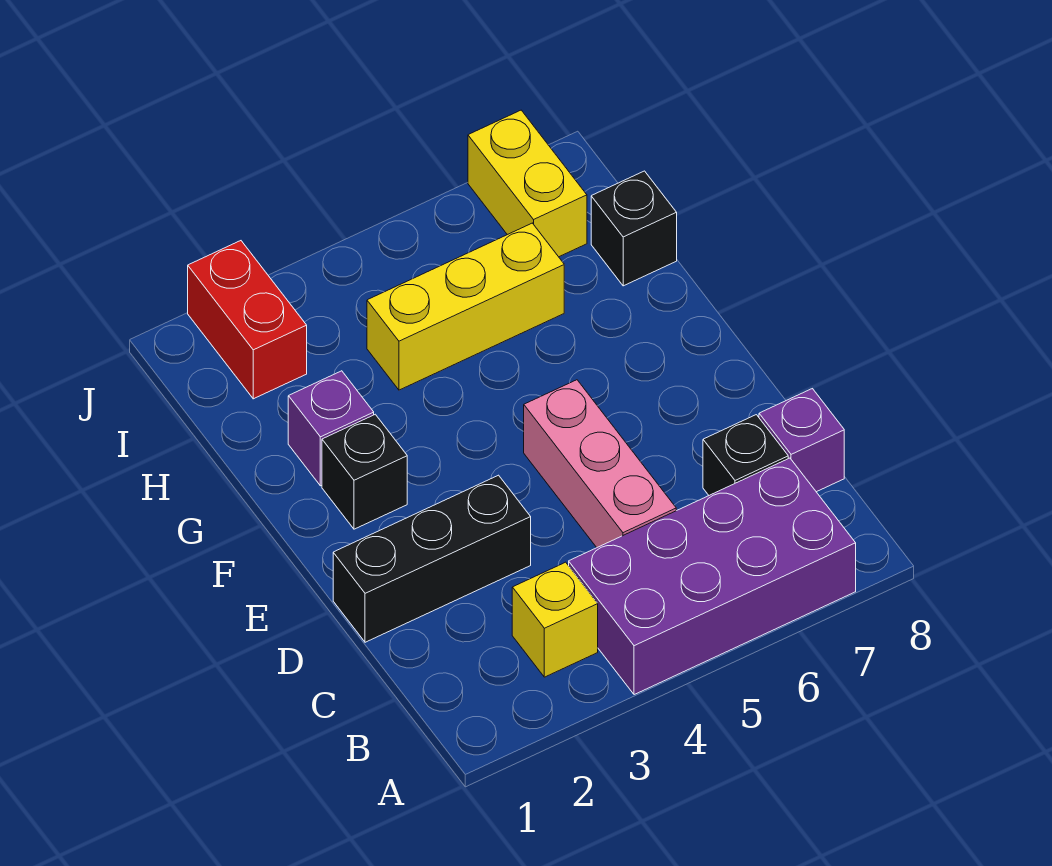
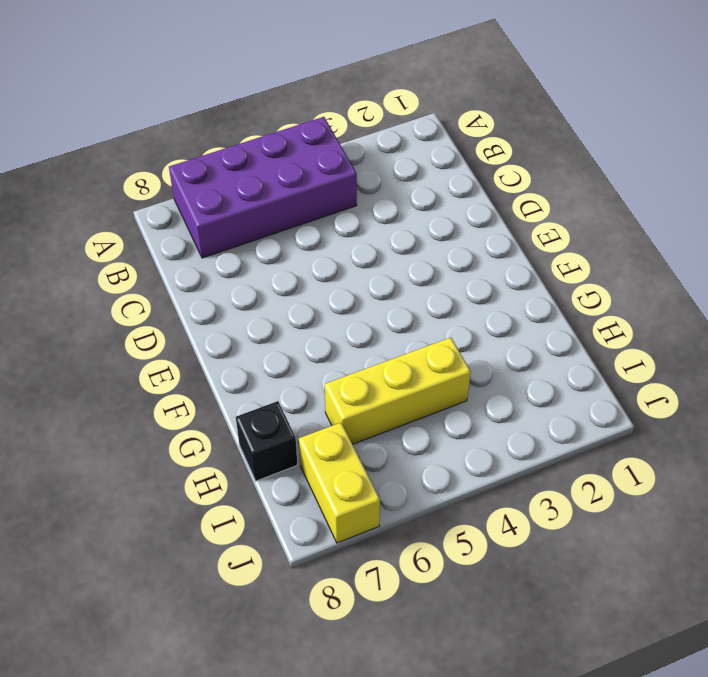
none -> yellow 1x1 brick [512,562,598,677]
none -> pink 1x3 brick [524,380,676,548]
none -> black 1x1 brick [703,415,788,495]

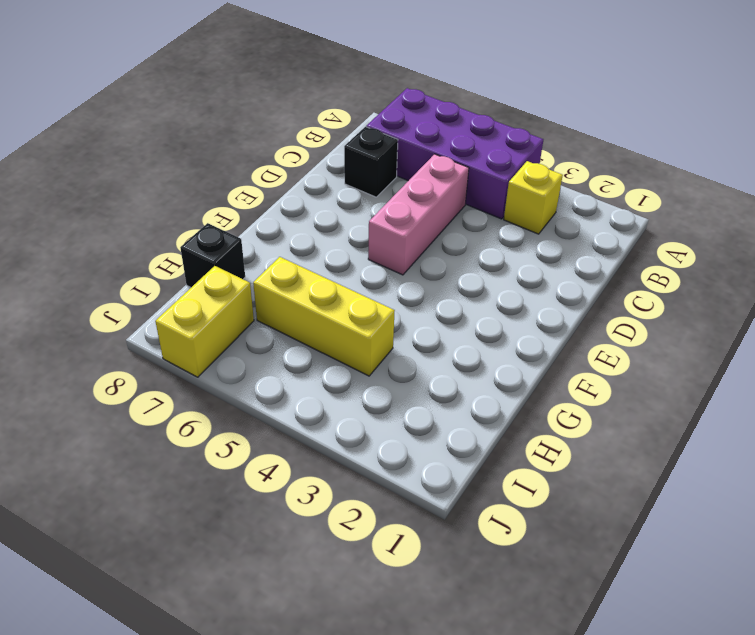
none -> purple 1x1 brick [759,389,844,492]
none -> black 1x3 brick [333,475,531,642]
none -> black 1x1 brick [322,414,407,529]

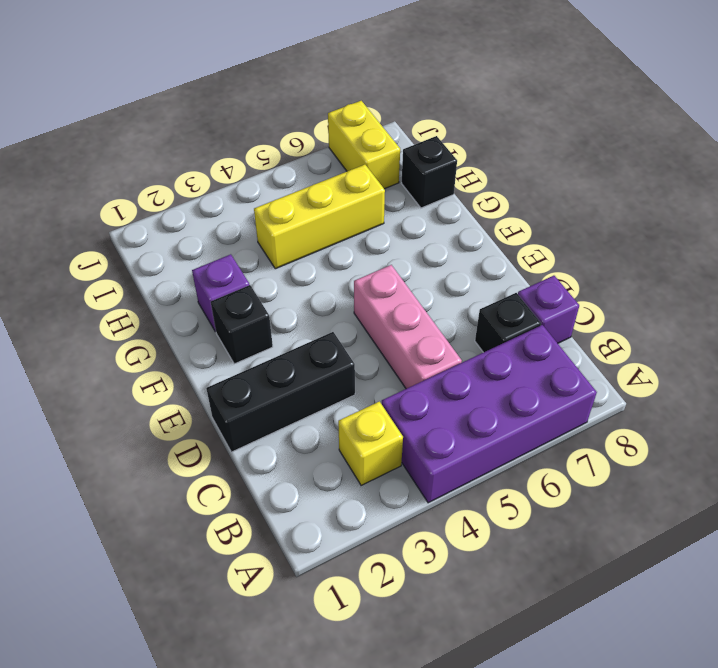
none -> red 1x2 brick [188,241,307,399]

